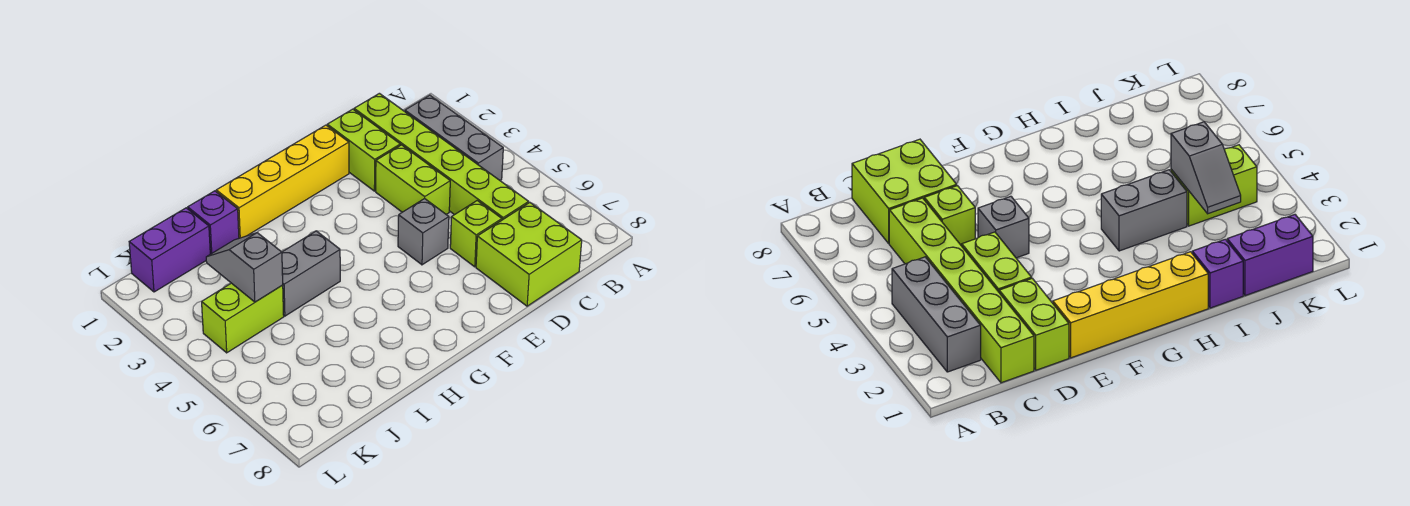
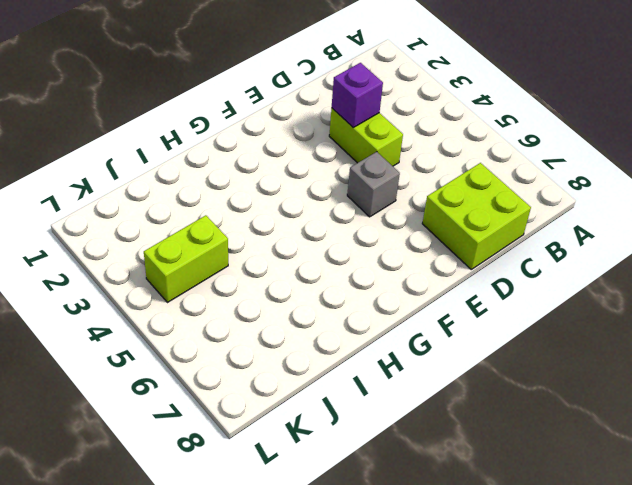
purple 1x1 brick [332,63,383,128] -> purple 1x1 brick moved to [188,191,239,254]
none -> grey 1x3 brick [405,95,503,180]
none -> lime 1x6 brick [354,93,529,220]
none -> lime 1x2 brick [327,109,400,191]

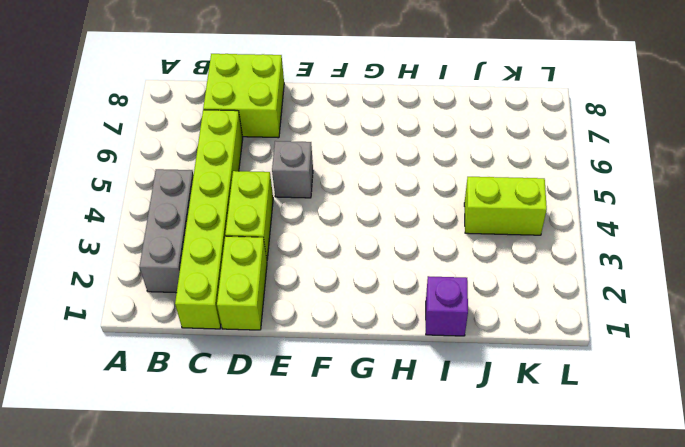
none -> lime 1x1 brick [450,201,502,267]
none -> yellow 1x4 brick [216,125,349,238]
none -> grey 1x2 brick [282,231,340,316]

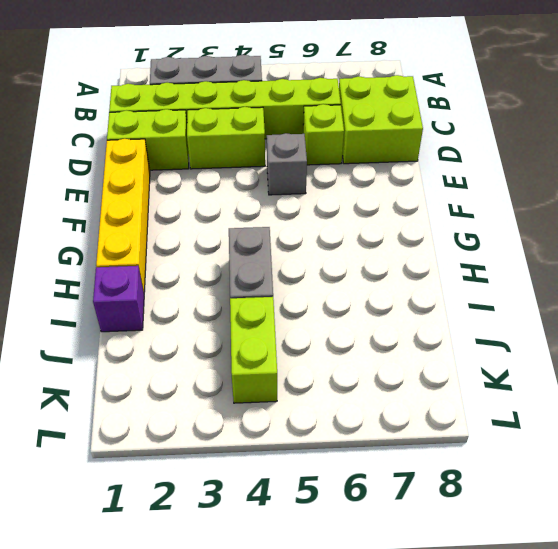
none -> purple 1x2 brick [129,208,210,292]
none -> grey 1x2 slope [206,233,283,302]

